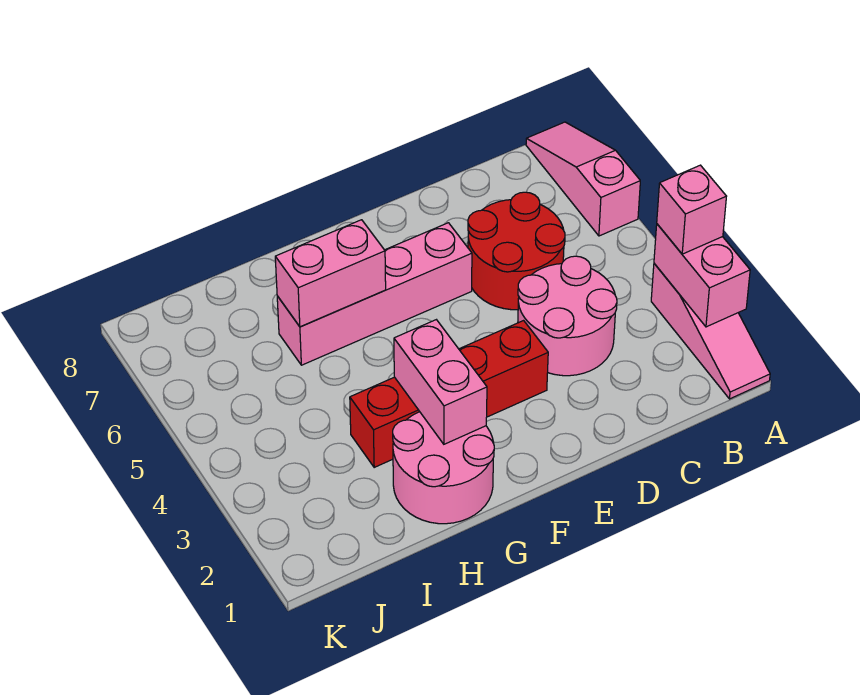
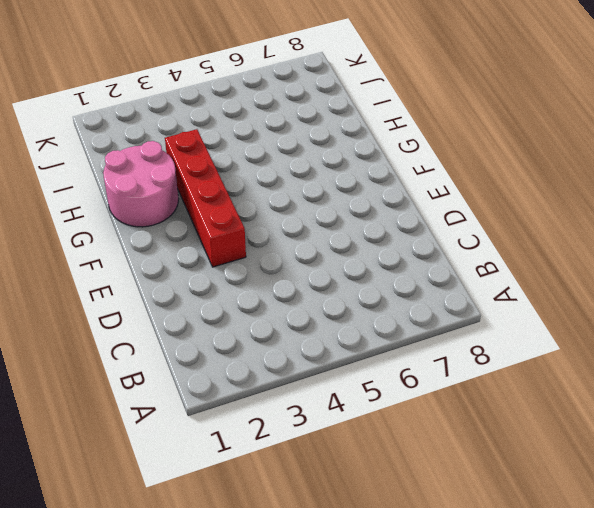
none -> pink 1x3 slope [651,263,770,399]
none -> pink 1x3 slope [526,122,640,236]

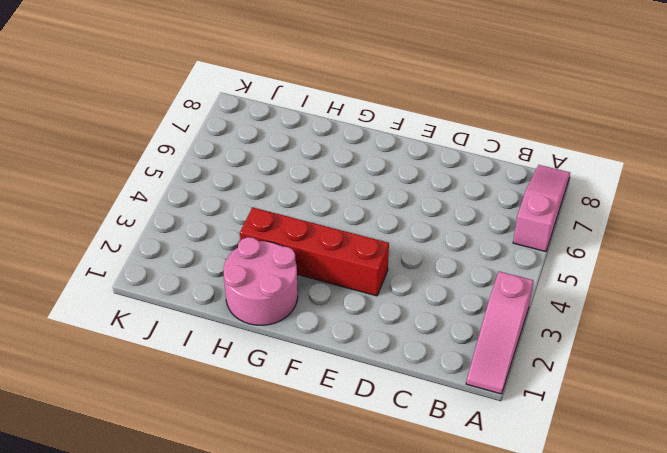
none -> pink 2x2 round brick [518,256,617,376]
none -> red 2x2 round brick [468,192,565,310]

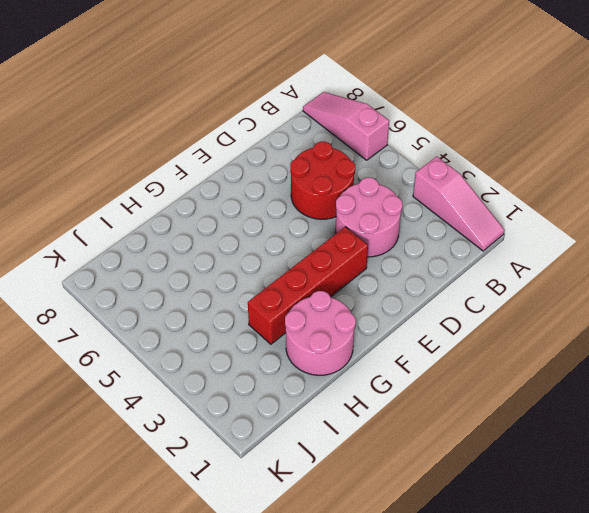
none -> pink 1x4 brick [277,223,472,365]
none -> pink 1x2 brick [654,224,750,327]

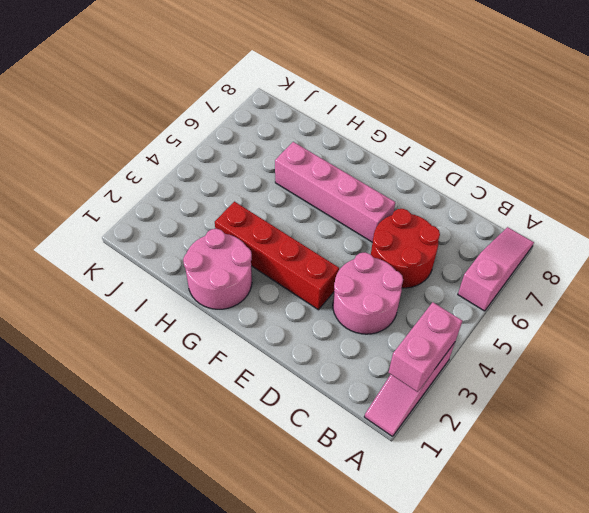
none -> pink 1x2 brick [394,320,487,444]
none -> pink 1x2 brick [275,220,386,327]

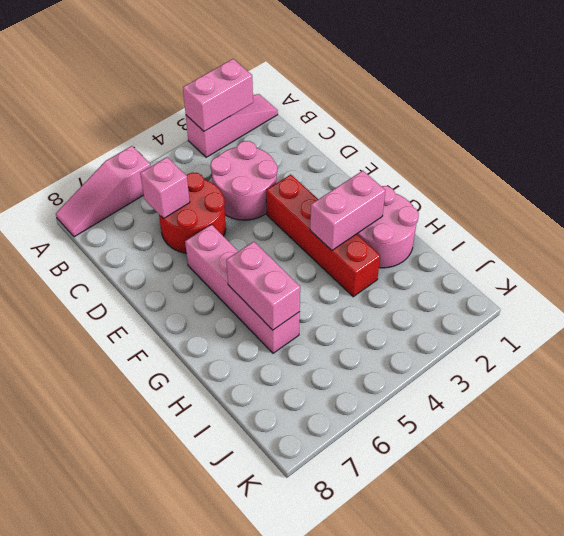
pink 1x1 brick [140,157,190,219] -> pink 1x1 brick moved to [657,165,726,254]

